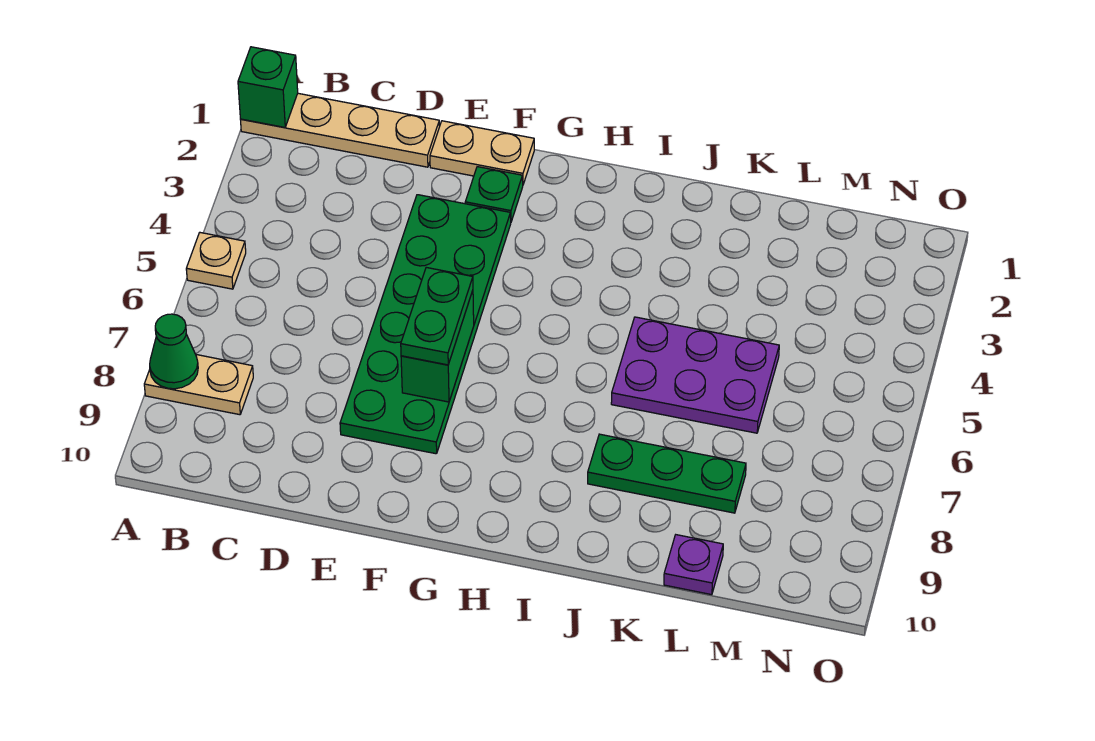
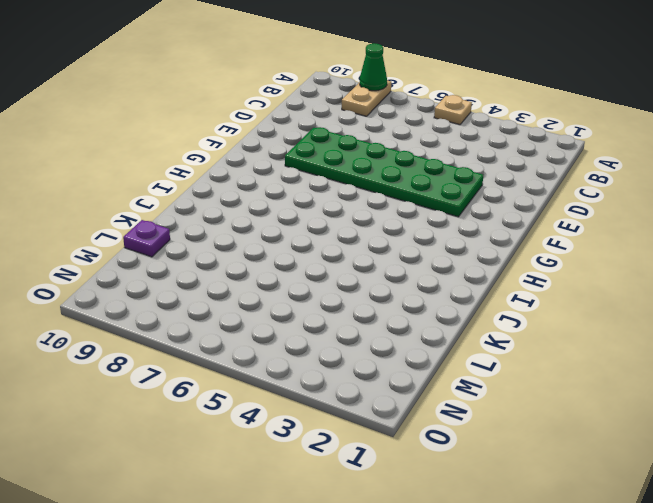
none -> tan 1x4 plate [240,93,440,167]
none -> tan 1x2 plate [430,121,534,184]
none -> green 1x1 plate [465,167,523,222]

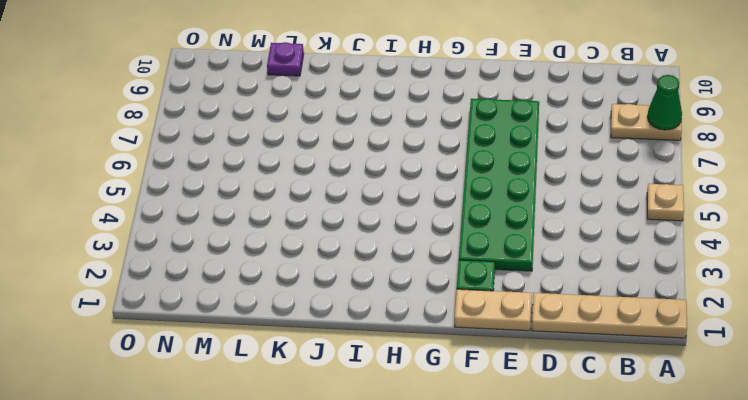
none -> purple 2x3 plate [611,317,779,433]
none -> green 1x3 plate [588,434,746,513]
none -> green 1x1 brick [238,47,298,127]

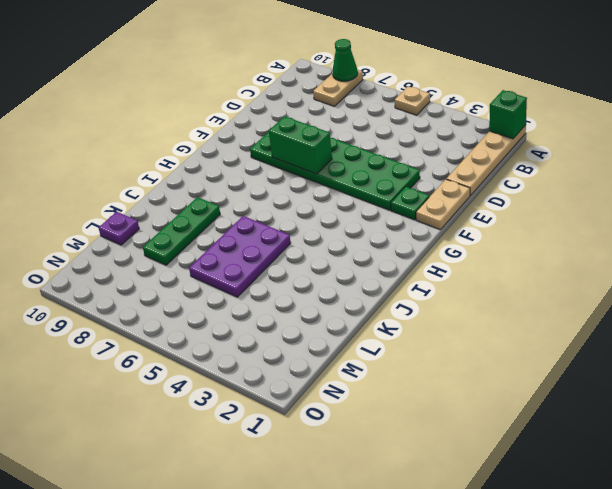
none -> green 1x2 plate [401,267,473,365]

